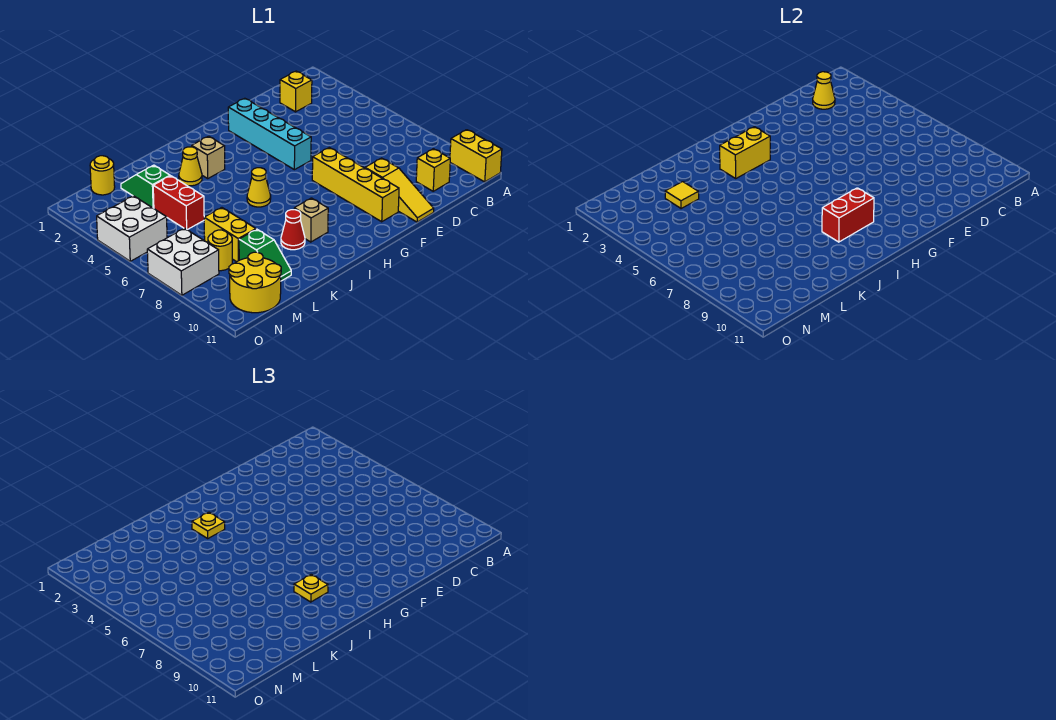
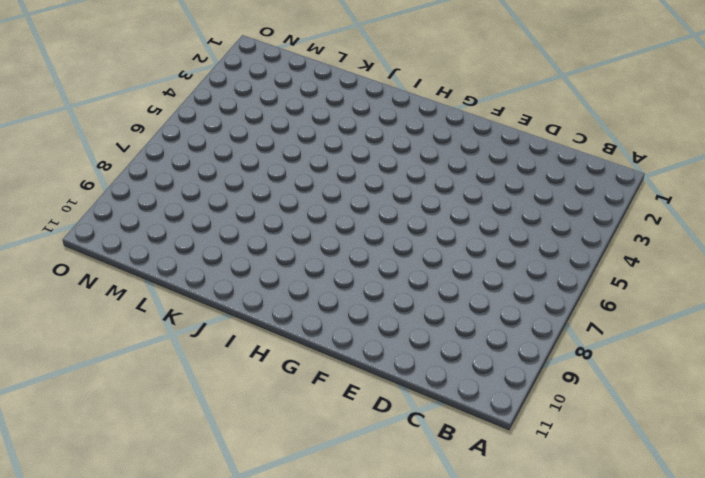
none -> yellow 1x2 brick [450,130,502,182]
none -> yellow 1x1 brick [280,71,312,112]
none -> yellow 1x1 brick [416,149,450,191]

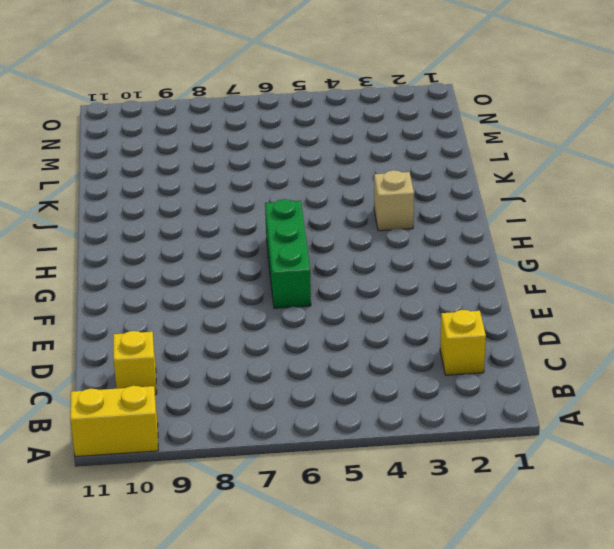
green 1x3 brick [265,199,311,308] -> none
none -> yellow 1x3 slope [365,158,434,222]
none -> cyan 1x4 brick [228,98,311,170]
none -> yellow 1x4 brick [312,148,399,222]

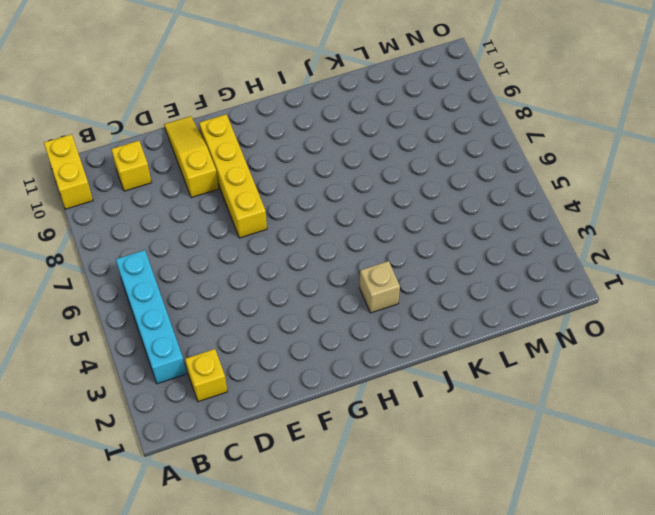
cyan 1x4 brick [116,250,186,384] -> cyan 1x4 brick moved to [228,98,311,170]
none -> yellow 1x1 cone [247,168,271,207]
none -> tan 1x1 brick [294,198,328,242]
none -> yellow 1x1 cone [179,147,202,186]

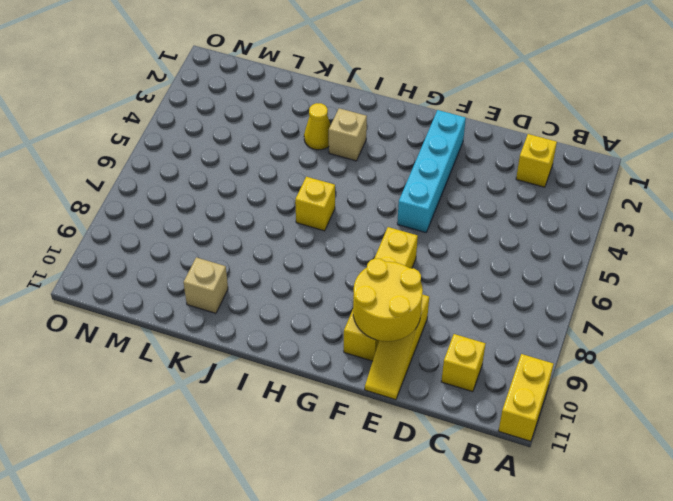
yellow 2x2 round brick [353,258,423,341] -> yellow 2x2 round brick moved to [229,252,281,313]
yellow 1x1 brick [295,177,335,231] -> yellow 1x1 cone [247,168,271,207]
tan 1x1 brick [183,257,228,313] -> tan 1x1 brick moved to [294,198,328,242]
none -> red 1x1 cone [281,210,305,250]
none -> green 1x2 slope [121,165,170,208]
none -> red 1x2 brick [153,176,204,230]

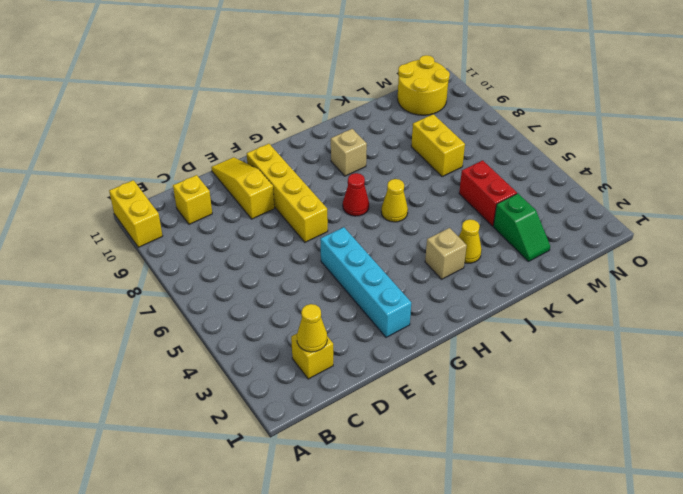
red 1x1 cone [343,173,369,216] -> red 1x1 cone moved to [281,210,305,250]
none -> green 1x2 slope [239,229,291,281]
none -> yellow 1x1 round brick [90,156,115,195]
none -> yellow 1x1 round brick [208,230,232,271]

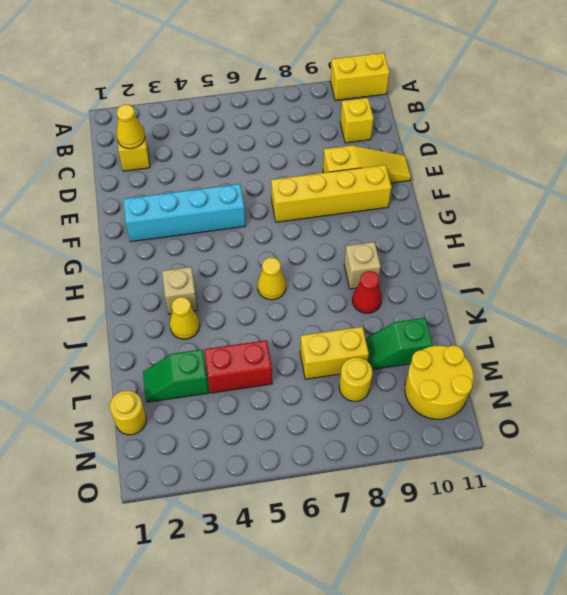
green 1x2 slope [366,318,433,370] -> green 1x2 slope turned to [239,229,291,281]
none -> white 2x2 brick [97,196,167,261]
none -> white 2x2 brick [147,228,219,295]
none -> yellow 1x2 brick [720,127,770,178]

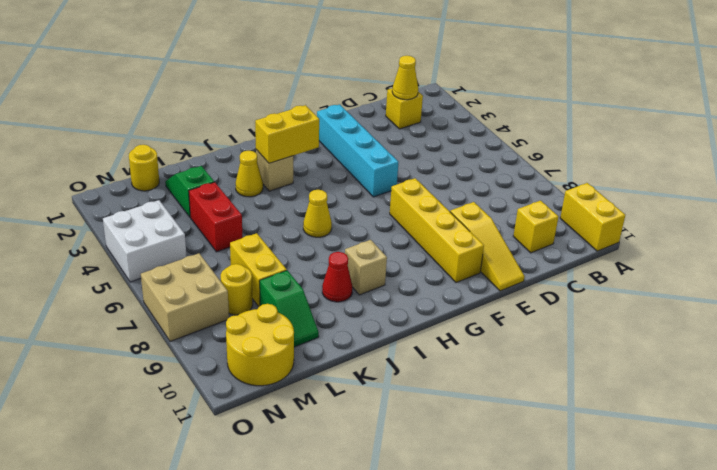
tan 2x2 brick [141,253,229,341] -> white 2x2 brick [147,228,219,295]
none -> red 1x2 brick [822,188,874,242]
none -> yellow 1x1 tile [665,182,699,209]
none -> yellow 1x1 plate [192,512,225,538]

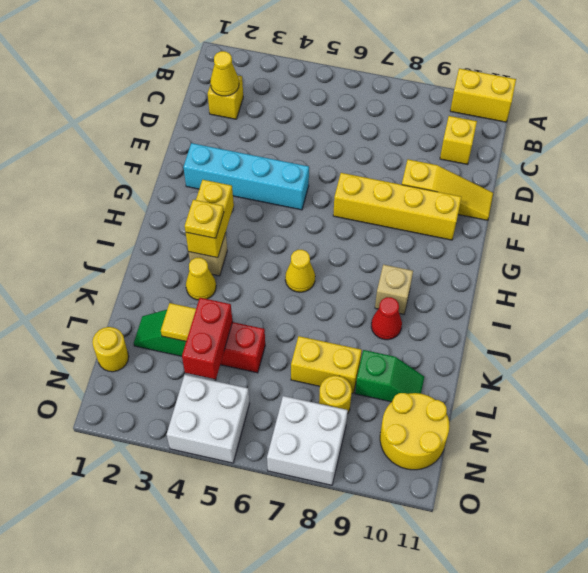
red 1x2 brick [182,298,232,379] -> red 1x2 brick moved to [822,188,874,242]
none -> yellow 1x1 plate [294,574,328,602]

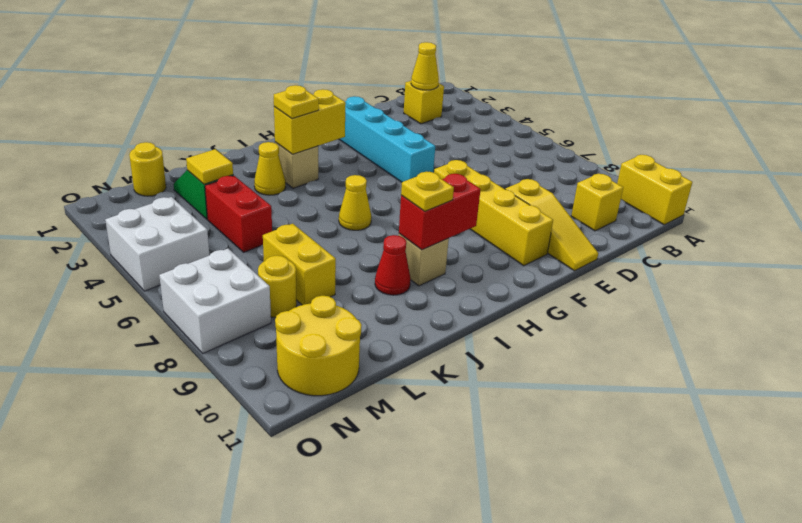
none -> green 1x2 slope [239,229,291,281]

